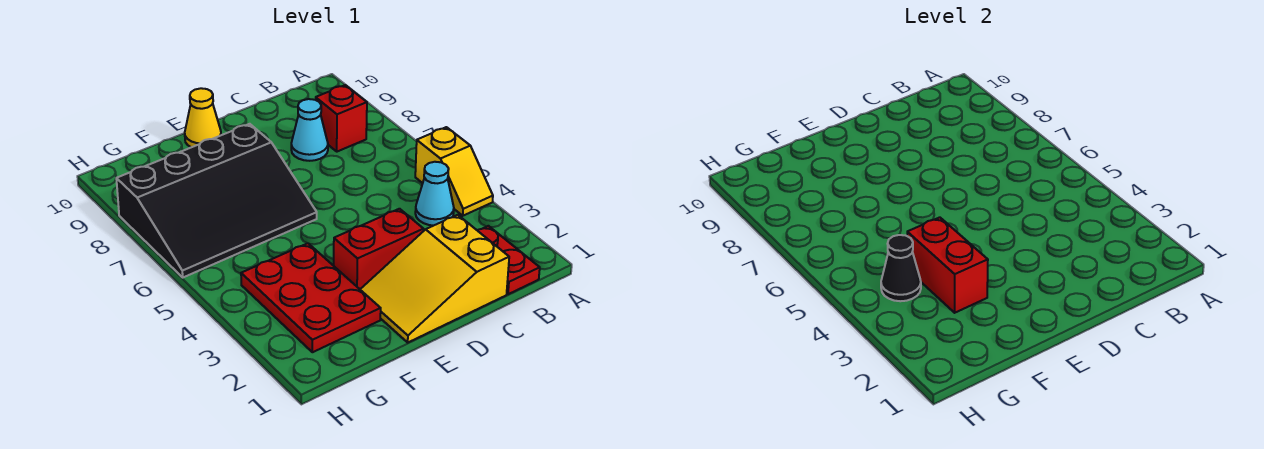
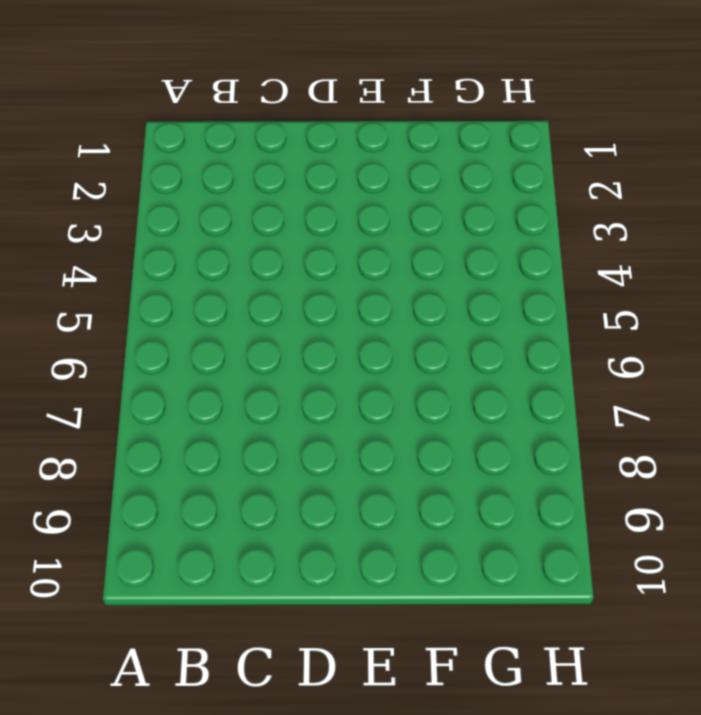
none -> yellow 1x2 slope [415,127,493,216]
none -> red 1x2 plate [477,226,540,294]
none -> cyan 1x1 cone [415,162,454,226]

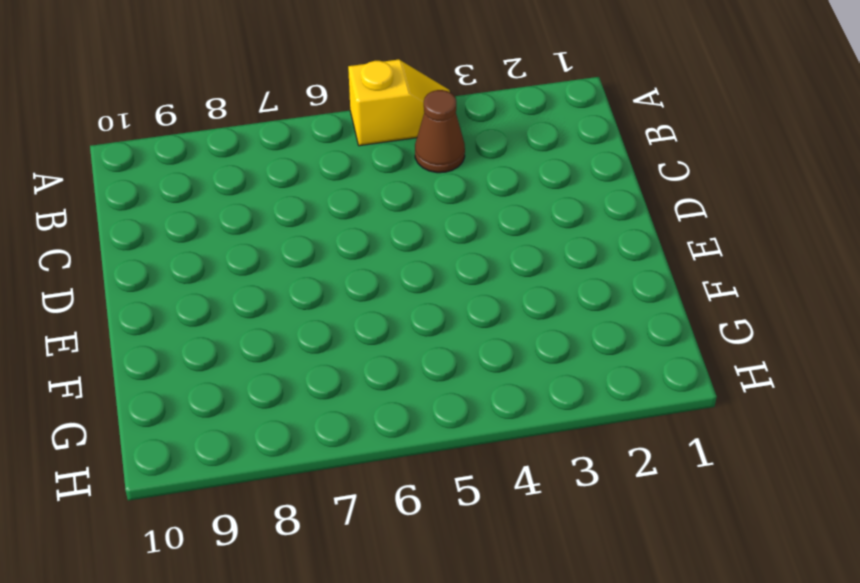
brown 1x1 cone [415,90,465,173] -> cyan 1x1 cone [415,162,454,226]
none -> red 1x2 plate [477,226,540,294]
none -> red 1x1 brick [316,85,367,152]
none -> yellow 2x3 slope [360,215,509,342]

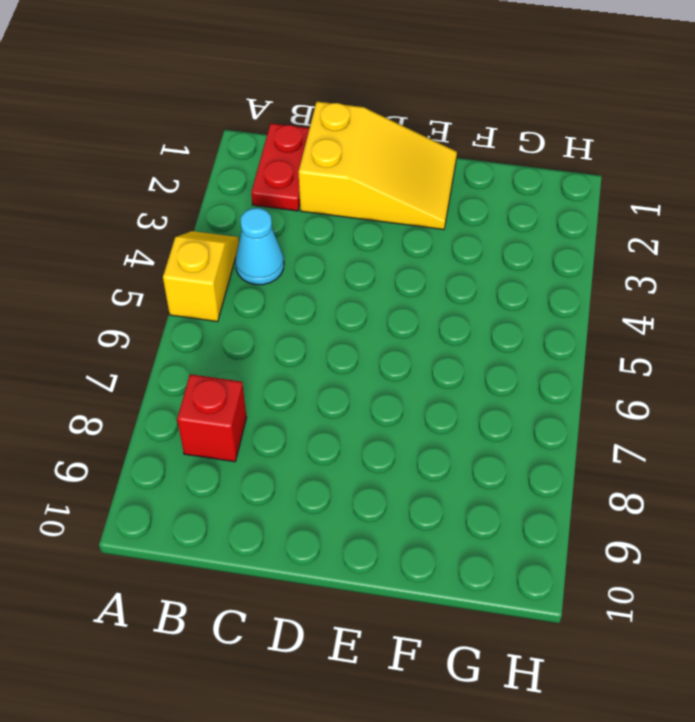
none -> cyan 1x1 cone [291,99,328,161]
none -> red 1x2 brick [334,209,424,289]
none -> black 3x4 slope [116,124,317,277]

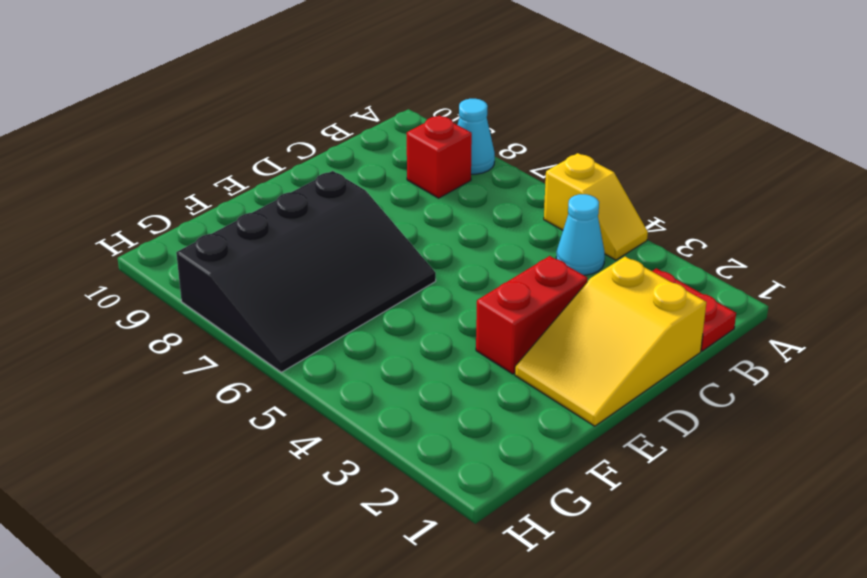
cyan 1x1 cone [458,99,495,174] -> cyan 1x1 cone moved to [291,99,328,161]
none -> yellow 1x1 cone [185,88,221,147]
none -> red 2x3 plate [241,243,381,352]
none -> red 1x2 brick [907,217,988,313]

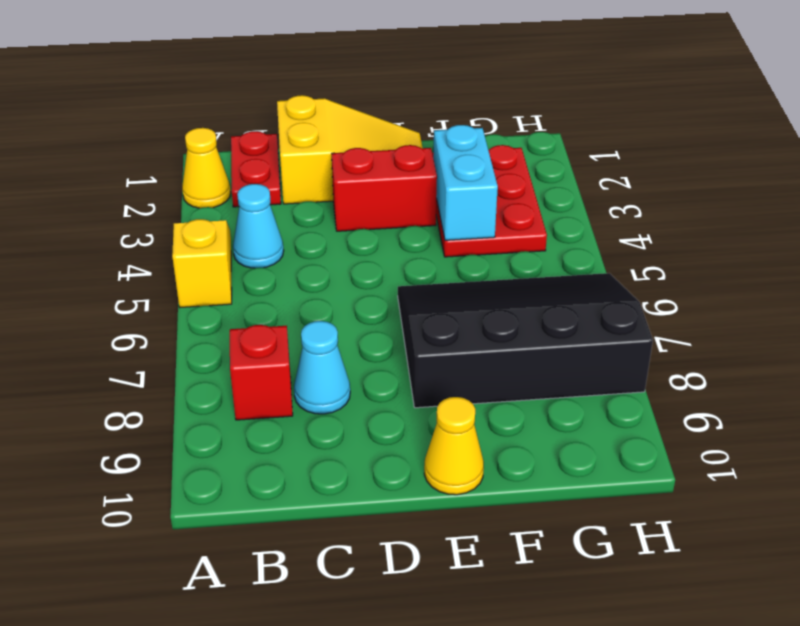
yellow 1x1 cone [182,128,231,208] -> none
cyan 1x2 brick [433,125,498,240] -> red 1x2 brick [907,217,988,313]
none -> black 1x1 cone [881,235,921,301]

